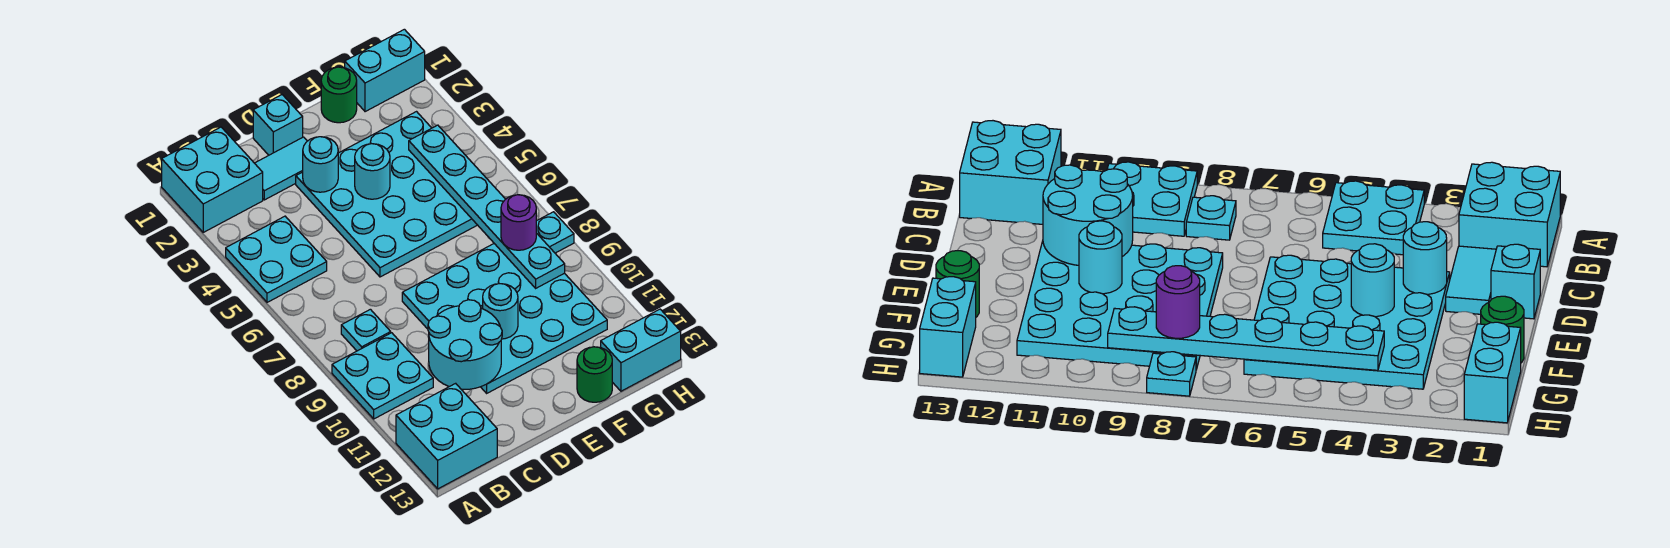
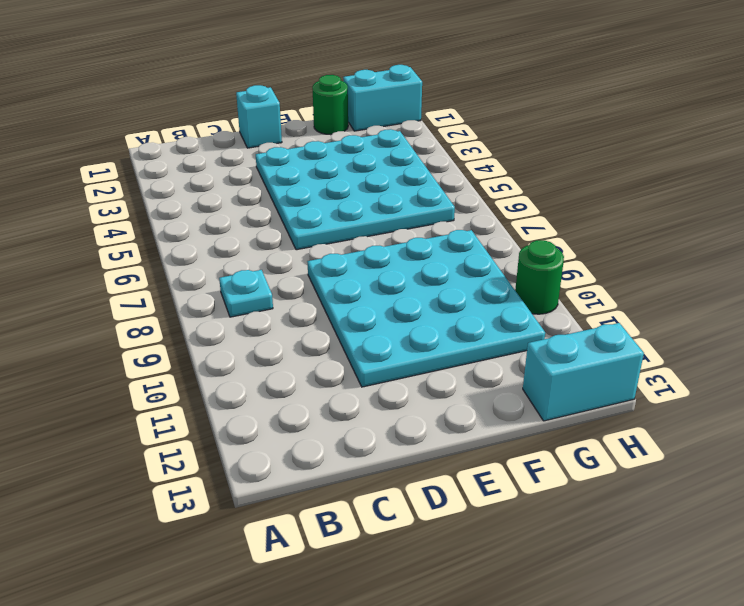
green 1x1 round brick [515,240,564,314] -> green 1x1 round brick moved to [577,347,612,402]
none -> cyan 2x2 brick [162,127,263,232]
none -> cyan 2x2 plate [226,216,327,302]
none -> cyan 2x2 plate [332,333,433,419]

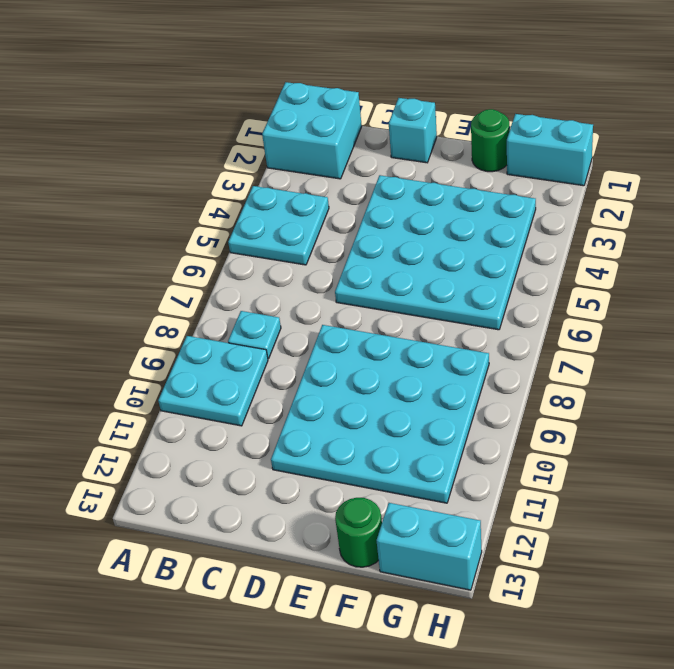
none -> cyan 2x2 brick [396,383,497,489]
none -> cyan 1x2 tile [255,137,307,200]
none -> cyan 1x1 plate [536,212,574,253]

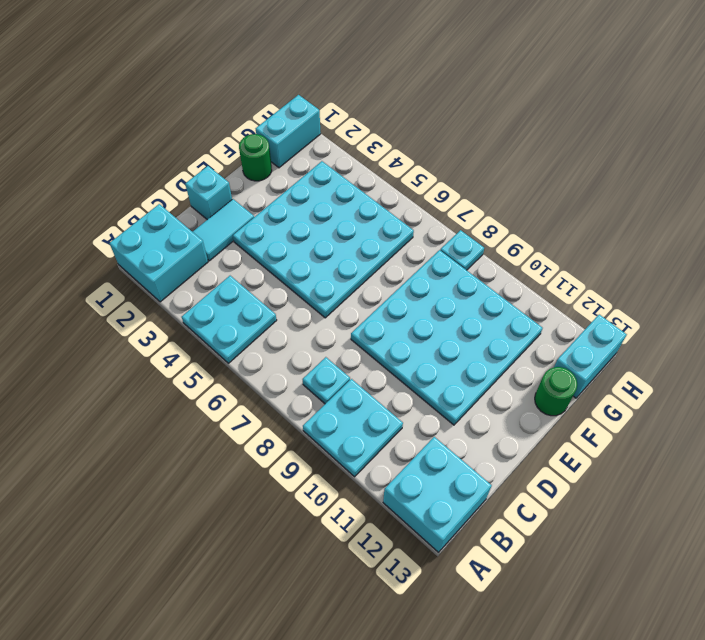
none -> cyan 2x2 round brick [428,300,502,389]
none -> cyan 1x1 round brick [303,137,338,192]
none -> cyan 1x1 round brick [355,144,390,199]

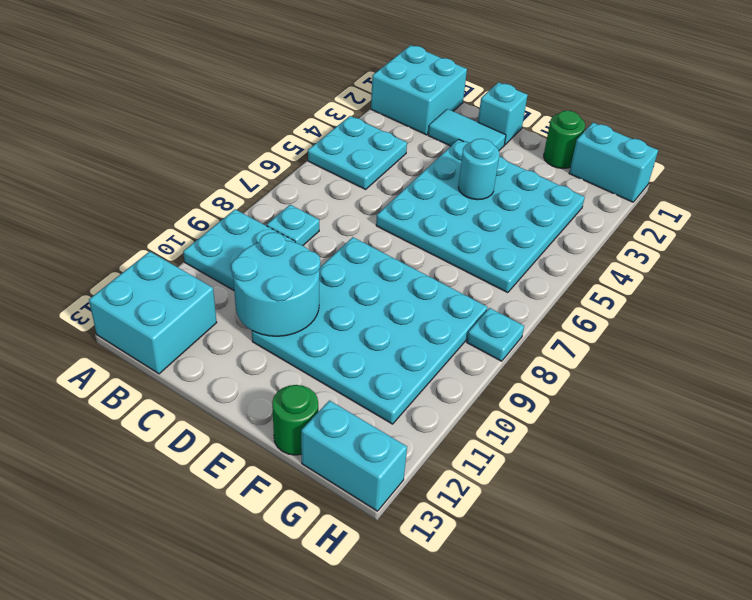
none -> cyan 1x1 round brick [303,137,338,192]
none -> cyan 1x1 round brick [483,284,518,339]
none -> cyan 1x6 plate [409,125,565,288]

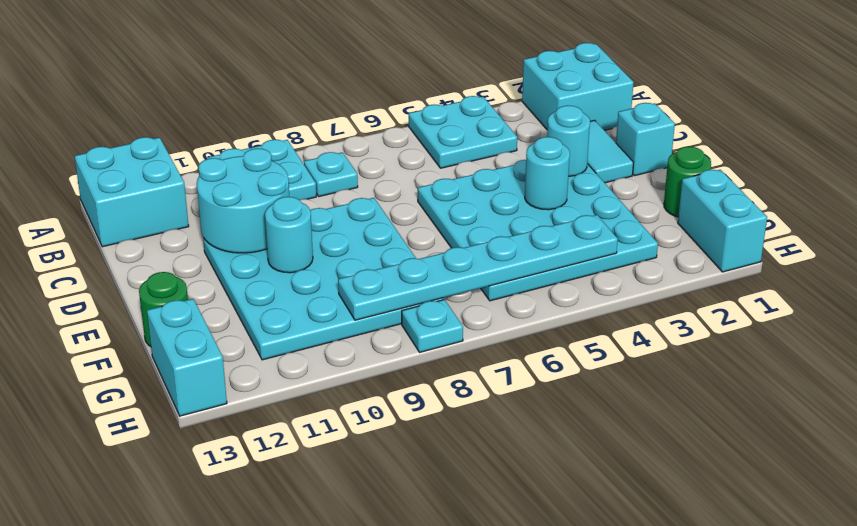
none -> purple 1x1 round brick [501,195,536,250]

